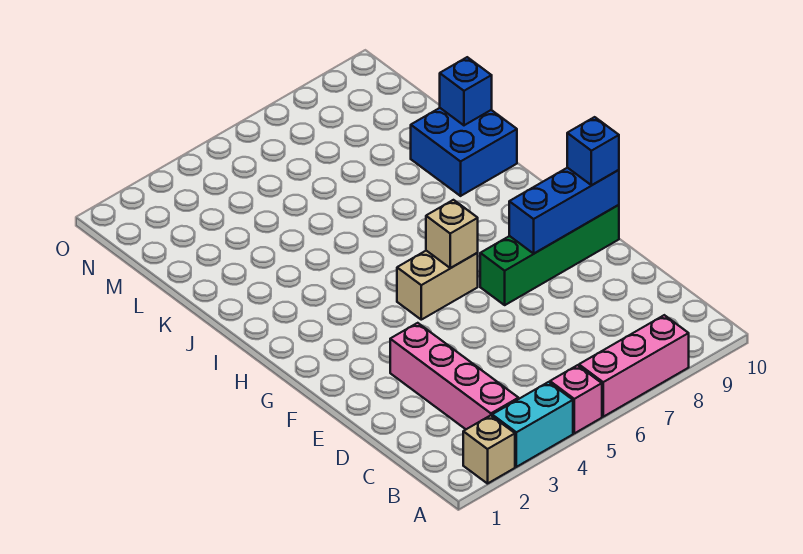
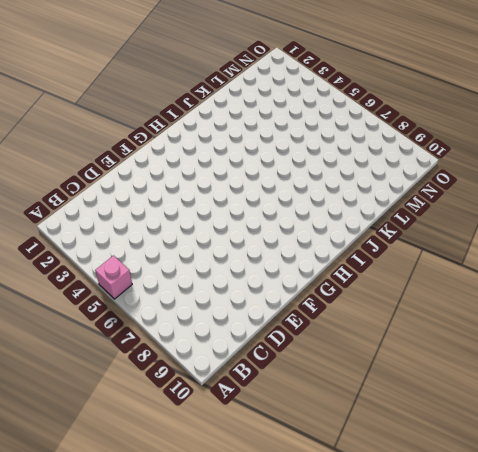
none -> tan 1x1 brick [463,415,515,484]
none -> cyan 1x2 brick [492,382,573,467]
none -> pink 1x3 brick [579,315,689,417]

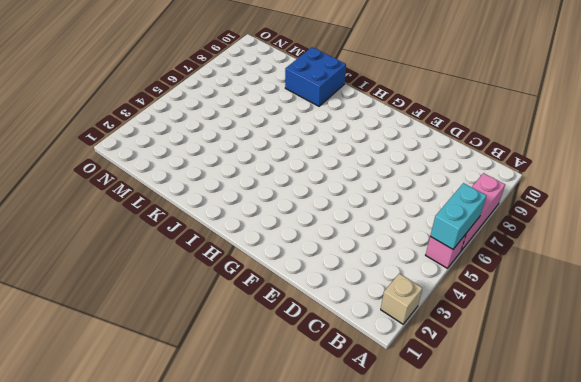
cyan 1x2 brick [430,183,486,249] -> cyan 1x2 brick moved to [492,382,573,467]
none -> pink 1x4 brick [390,323,518,429]
none -> green 1x4 brick [480,205,619,305]
none -> tan 1x2 brick [397,251,478,320]

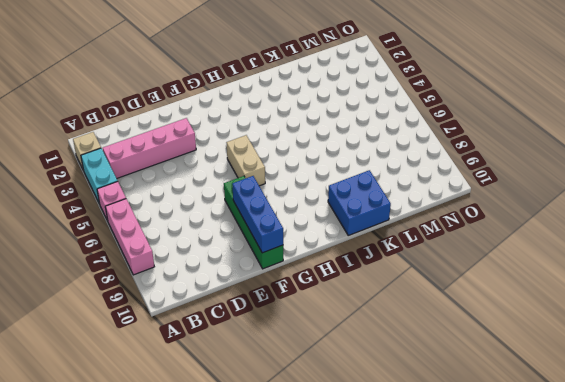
none -> tan 1x1 brick [426,200,478,268]
none -> blue 1x1 brick [440,57,492,125]
none -> blue 1x1 brick [567,117,619,185]

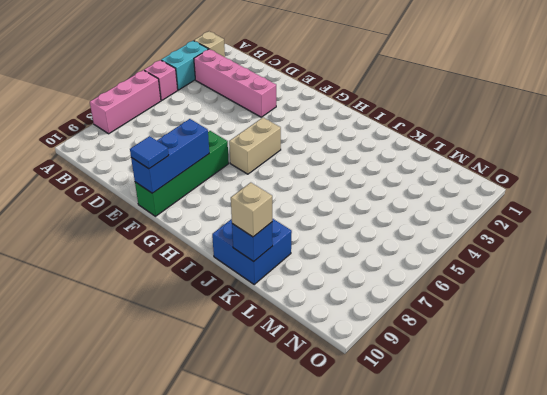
blue 1x1 tile [130,136,169,169] -> blue 1x1 brick [567,117,619,185]
tan 1x1 brick [231,183,272,237] -> tan 1x1 brick moved to [426,200,478,268]

